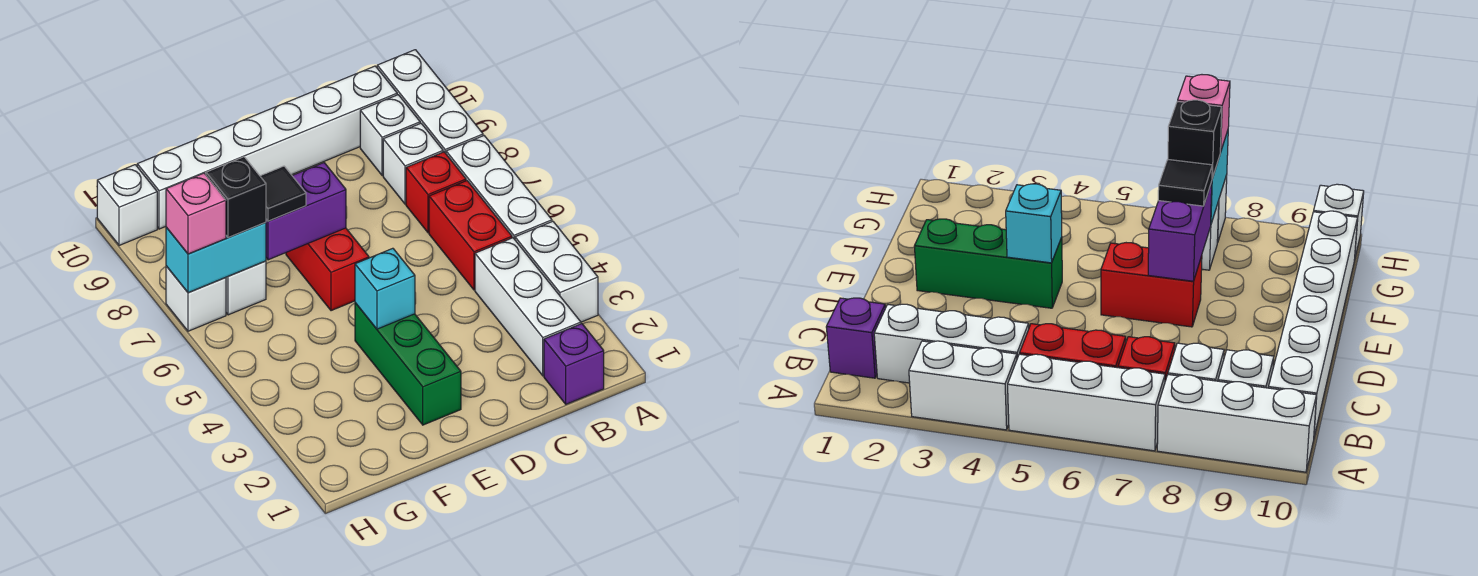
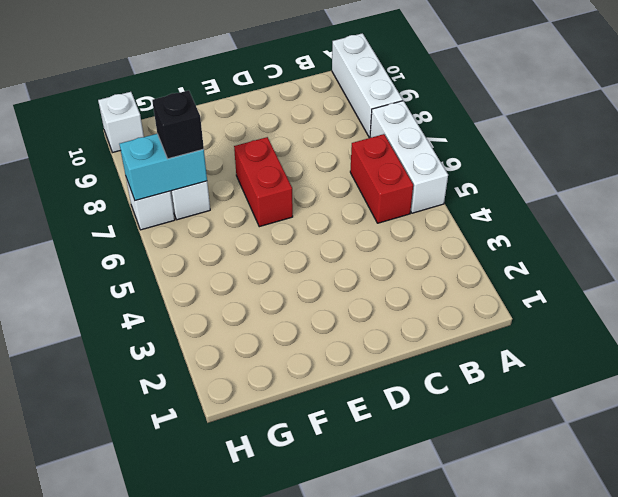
none -> white 1x2 brick [515,221,598,322]
none -> purple 1x1 brick [544,324,604,404]
none -> white 1x3 brick [475,238,581,376]

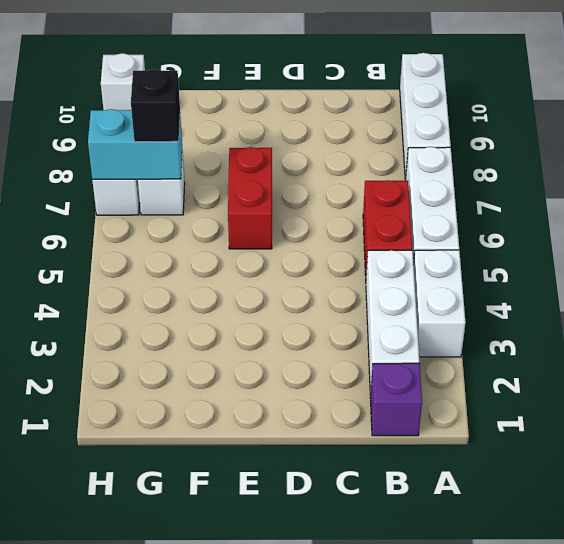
none -> red 1x1 brick [406,152,466,233]
none -> white 1x1 brick [383,123,443,204]
none -> white 1x1 brick [360,95,420,176]

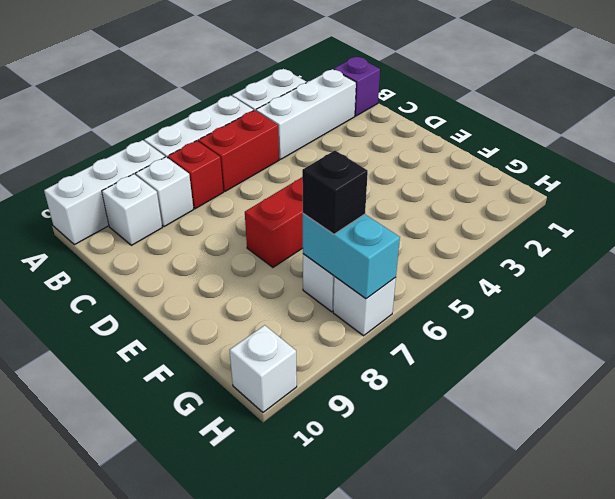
none -> white 1x6 brick [137,66,397,229]
none -> green 1x3 brick [355,303,461,425]
none -> cyan 1x1 brick [355,248,415,329]

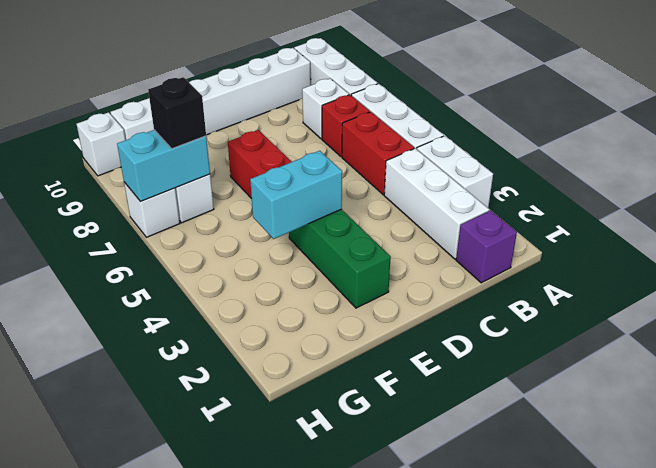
cyan 1x2 brick [250,151,342,239] -> cyan 1x1 brick [355,248,415,329]
none -> white 1x1 brick [360,95,420,176]
none -> purple 1x2 brick [266,163,346,260]
none -> black 1x1 tile [260,166,306,221]

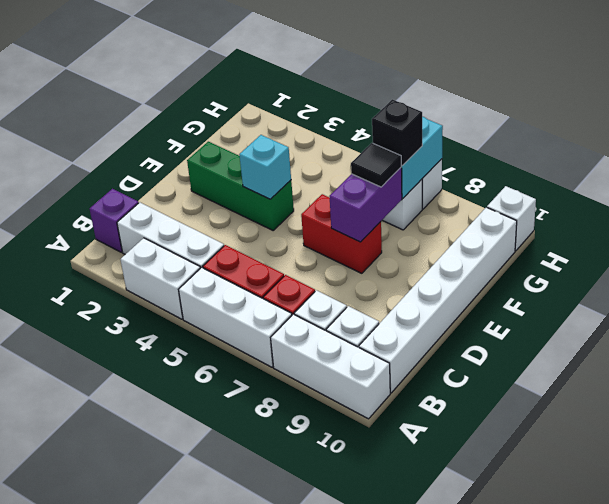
none -> pink 1x1 brick [166,173,226,254]

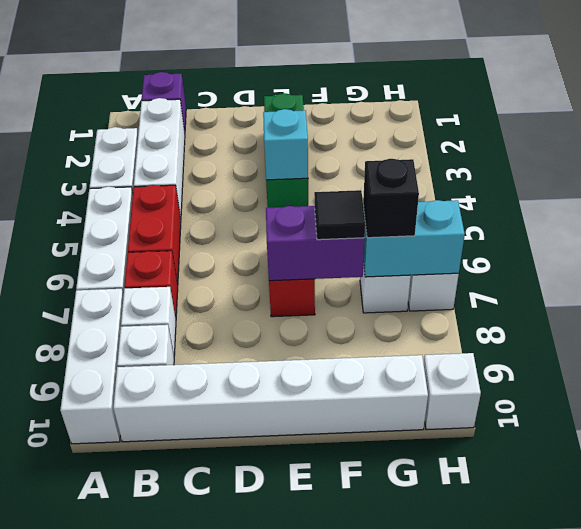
none -> pink 1x1 brick [166,173,226,254]

